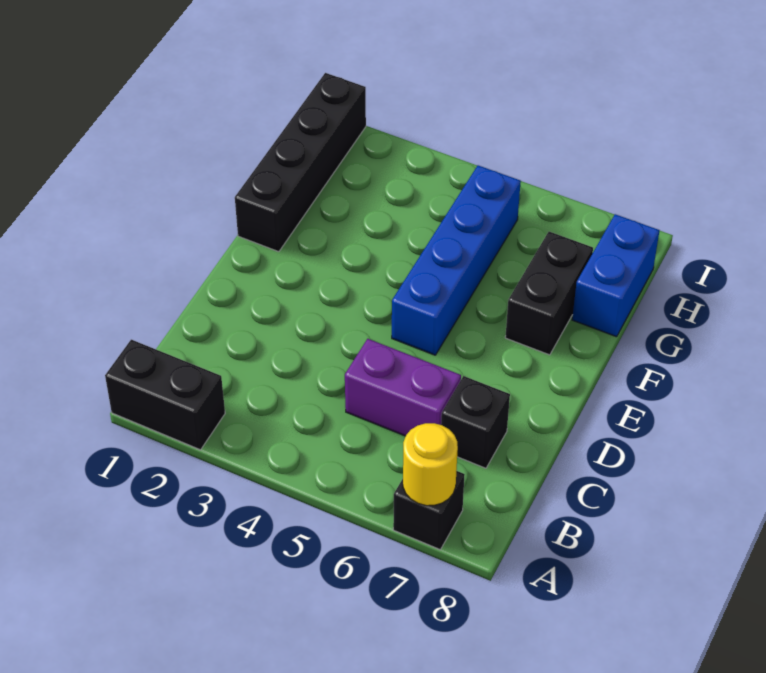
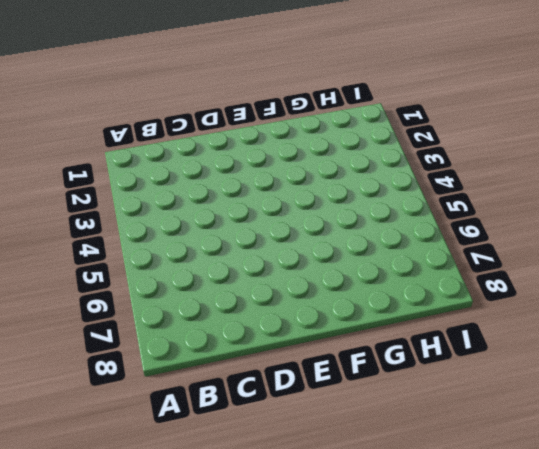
none -> black 1x2 brick [105,340,225,450]
none -> black 1x1 brick [393,471,465,549]

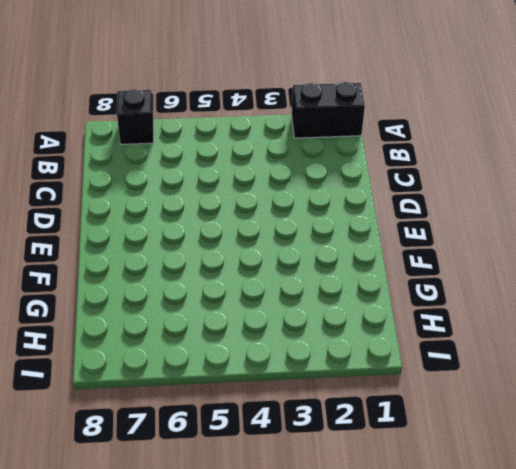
none -> purple 1x2 brick [345,339,461,436]
none -> black 1x1 brick [441,376,510,468]

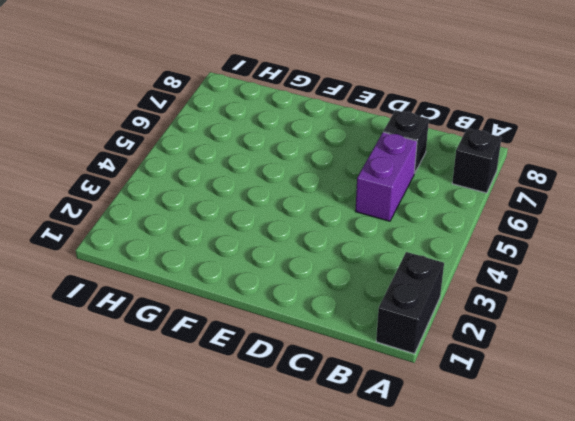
none -> blue 1x4 brick [392,165,521,355]
none -> black 1x4 brick [235,73,366,252]

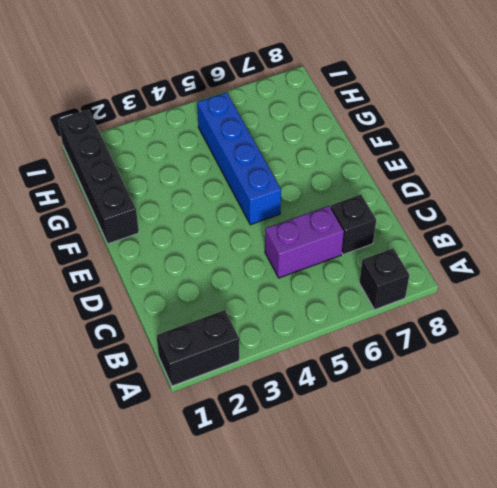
none -> black 1x2 brick [505,232,593,355]
none -> blue 1x2 brick [572,214,660,337]

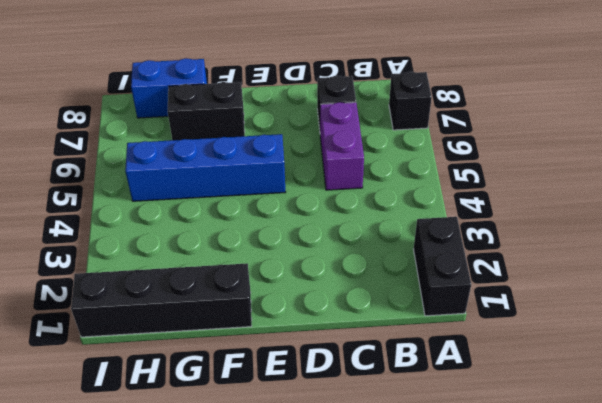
none -> yellow 1x1 round brick [403,423,458,506]

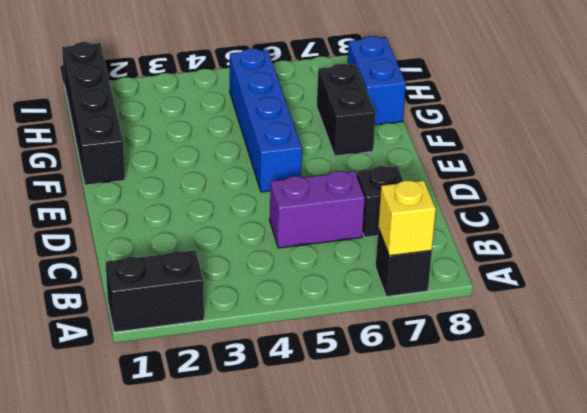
yellow 1x1 brick [378,180,436,256] -> yellow 1x1 round brick [403,423,458,506]

